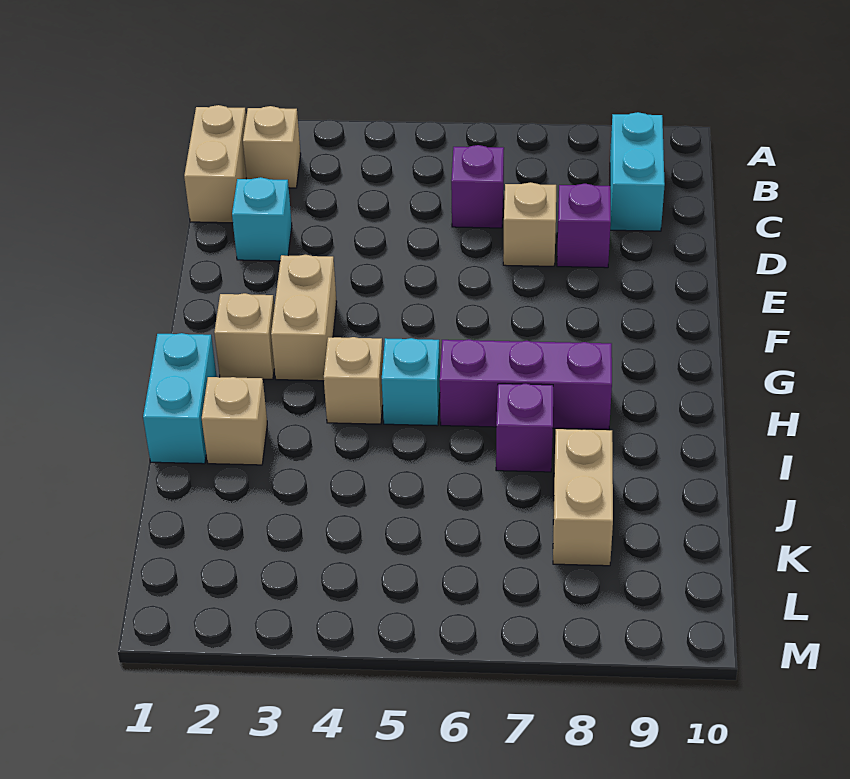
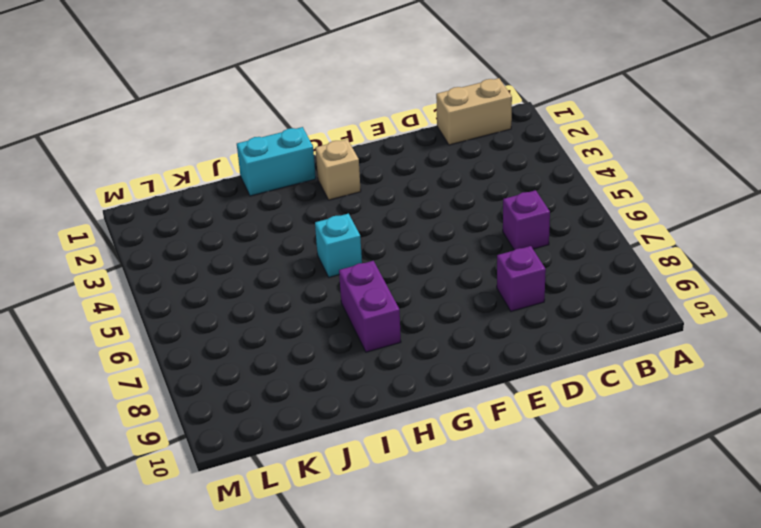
purple 1x2 brick [339,261,401,352] -> purple 1x3 brick [440,339,612,430]
none -> tan 1x1 brick [243,106,301,188]
none -> cyan 1x2 brick [610,112,665,231]
none -> cyan 1x1 brick [232,177,292,261]

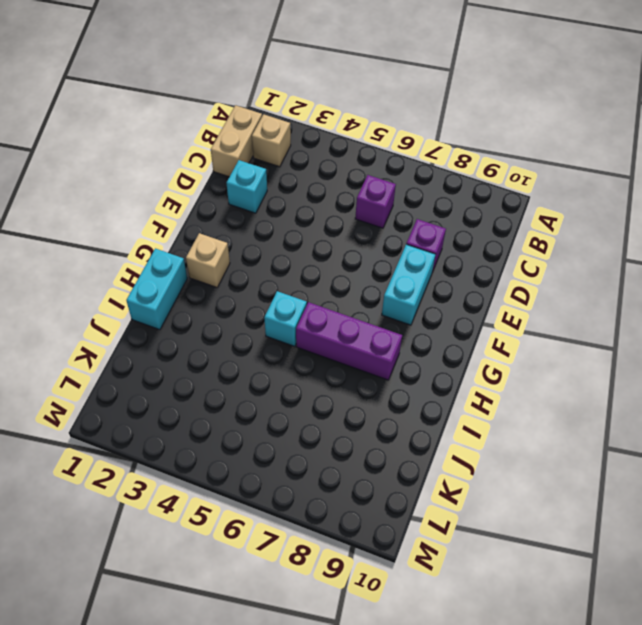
cyan 1x2 brick [382,244,436,325] -> cyan 1x2 brick moved to [610,112,665,231]
none -> tan 1x1 brick [503,182,556,266]
none -> tan 1x2 brick [271,255,337,381]
none -> tan 1x1 brick [324,337,383,424]

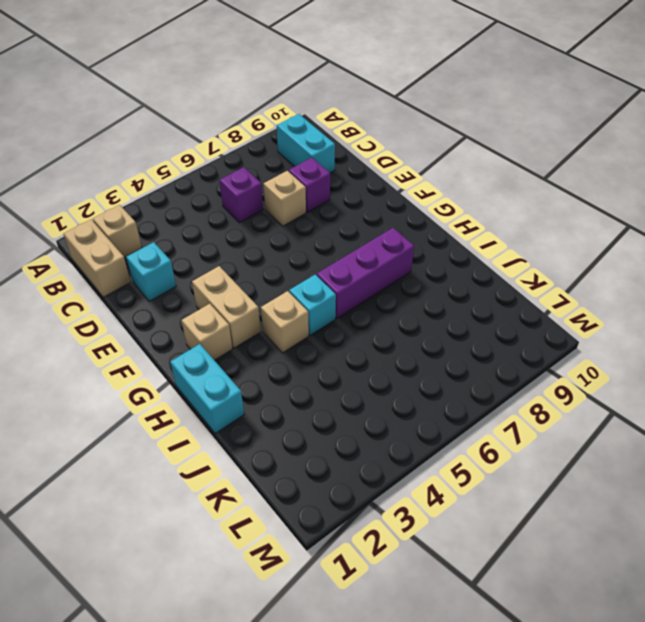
none -> tan 1x1 brick [202,377,267,465]
none -> purple 1x1 brick [496,384,553,472]
none -> tan 1x2 brick [553,429,613,566]

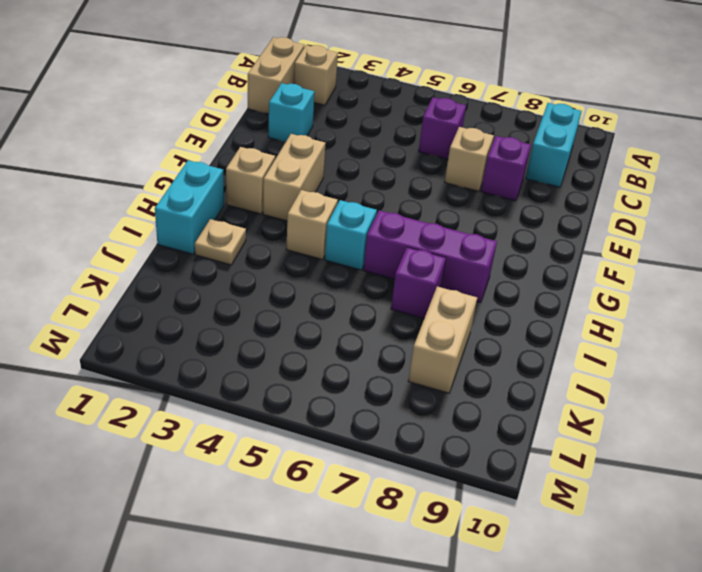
tan 1x1 plate [195,219,246,265] -> tan 1x1 brick [202,377,267,465]

